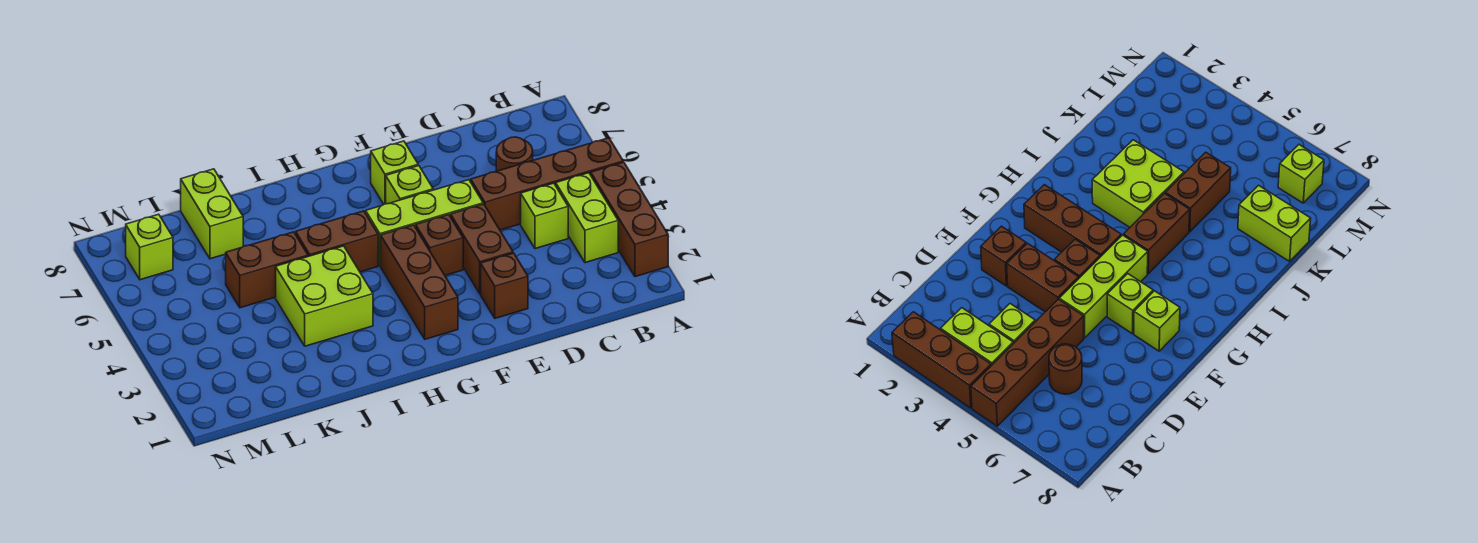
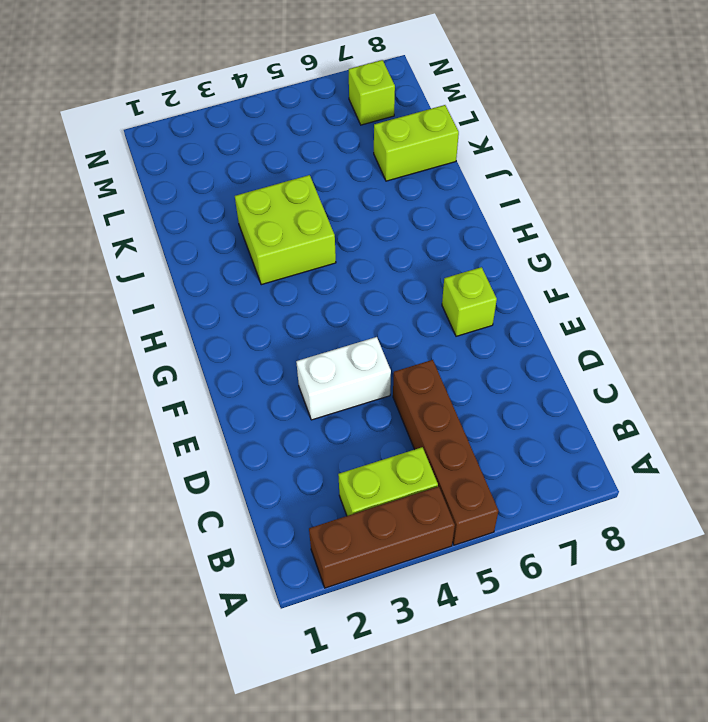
white 1x2 brick [296,337,391,420] -> brown 1x2 brick [451,204,513,294]
none -> lime 1x1 brick [521,183,568,249]
none -> brown 1x1 round brick [496,137,533,171]
none -> brown 1x1 brick [481,253,528,318]

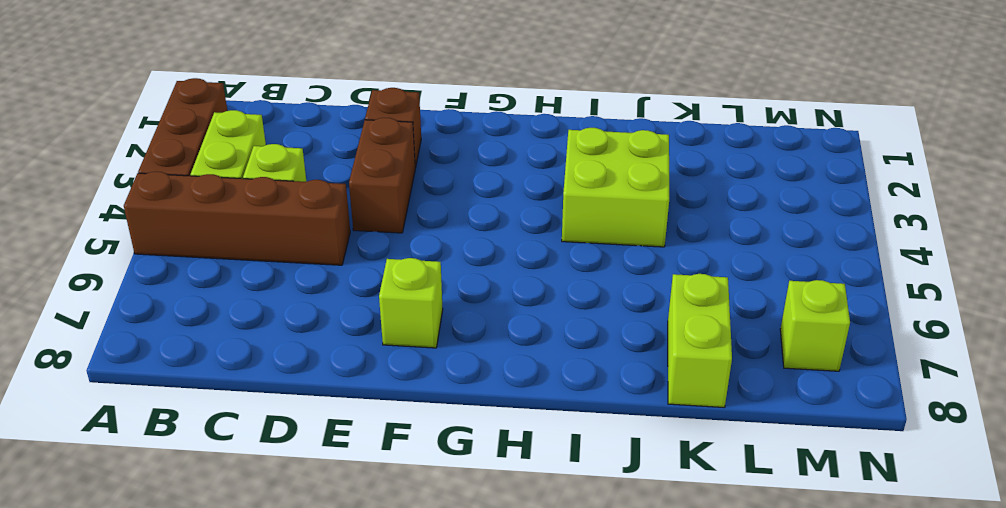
none -> brown 1x1 round brick [496,137,533,171]
none -> lime 1x3 brick [366,180,483,266]
none -> brown 1x1 brick [416,215,463,275]

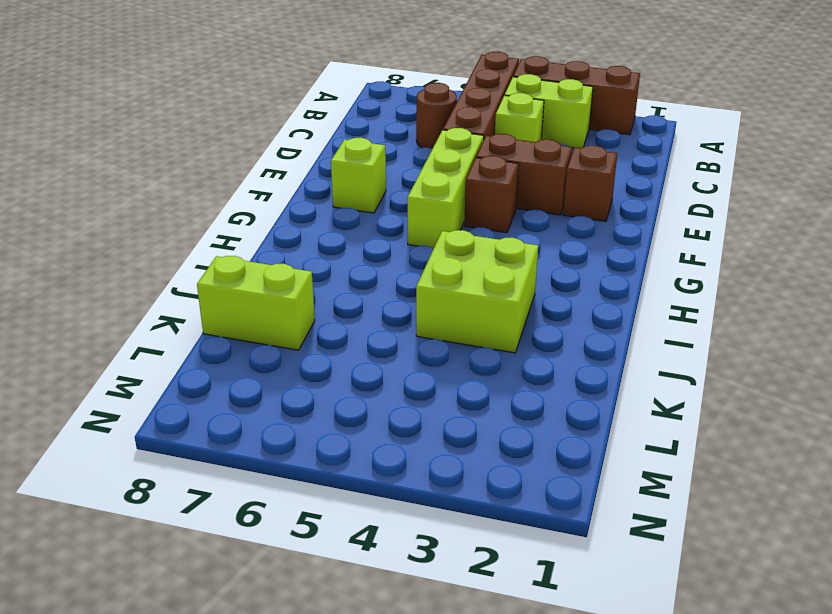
none -> lime 1x1 brick [386,166,433,204]
none -> brown 1x3 brick [381,225,458,339]
none -> brown 1x2 brick [296,211,378,272]

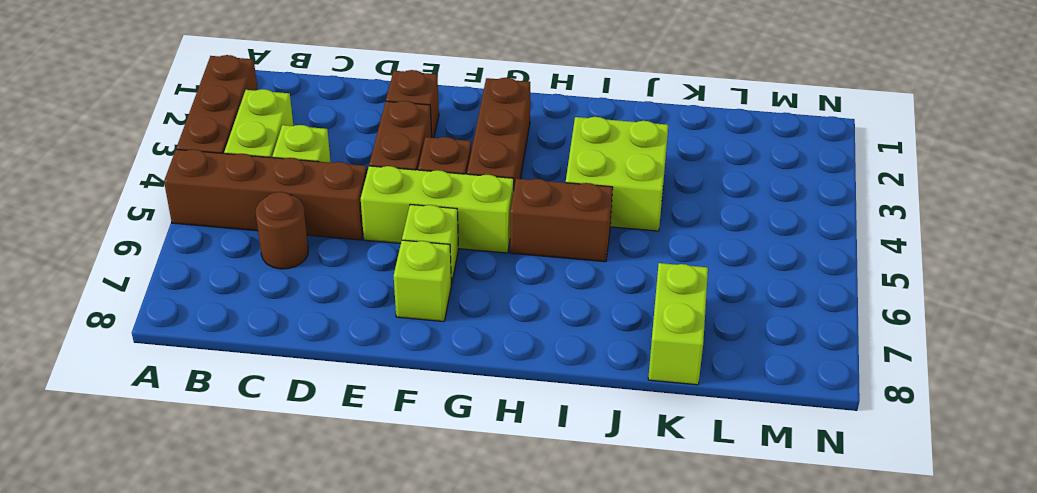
none -> brown 1x2 brick [226,232,308,308]
none -> lime 1x1 brick [126,214,173,280]

